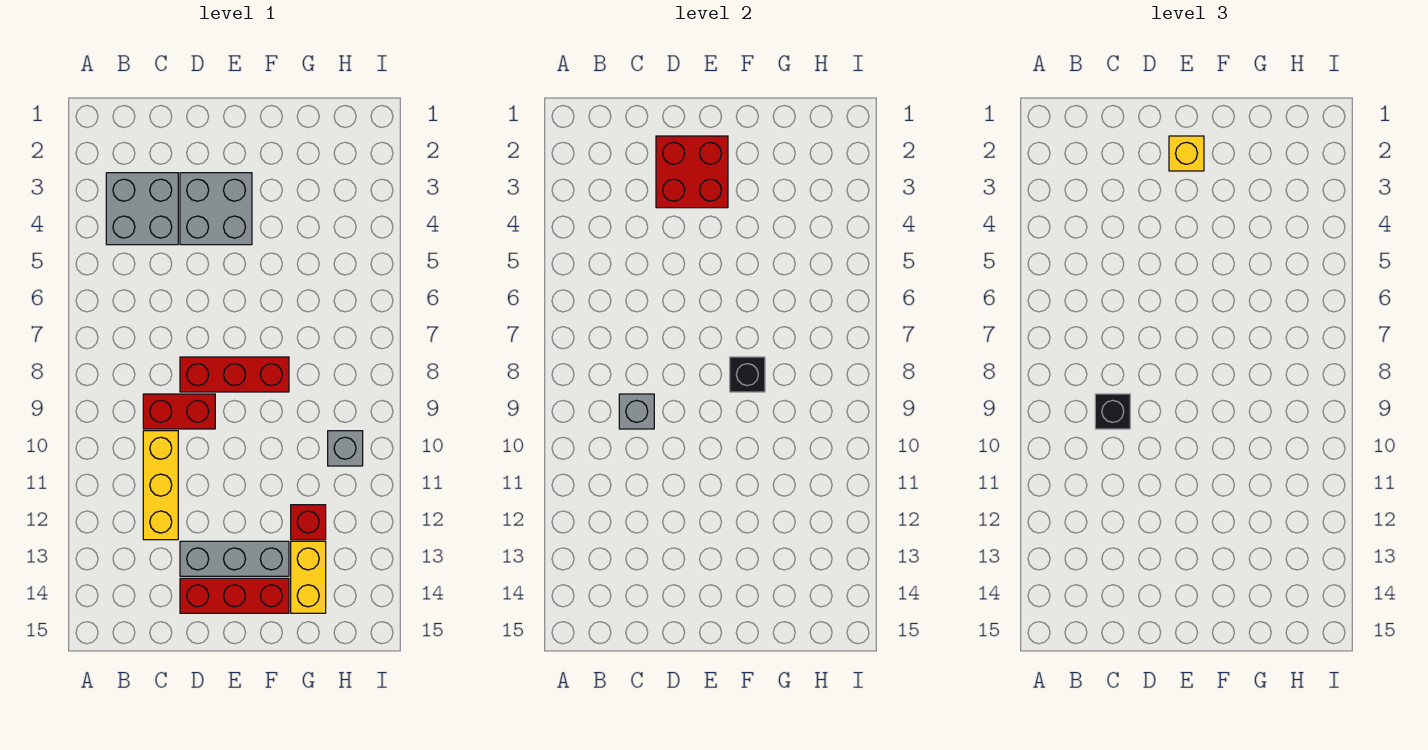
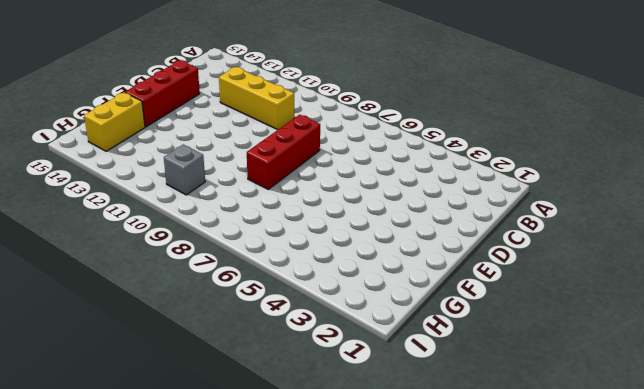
yellow 1x2 brick [84,93,145,151] -> yellow 1x2 brick turned to [291,541,326,613]
none -> grey 2x2 brick [106,173,178,245]
none -> red 1x2 brick [143,394,215,429]
none -> grey 2x2 brick [180,173,252,245]

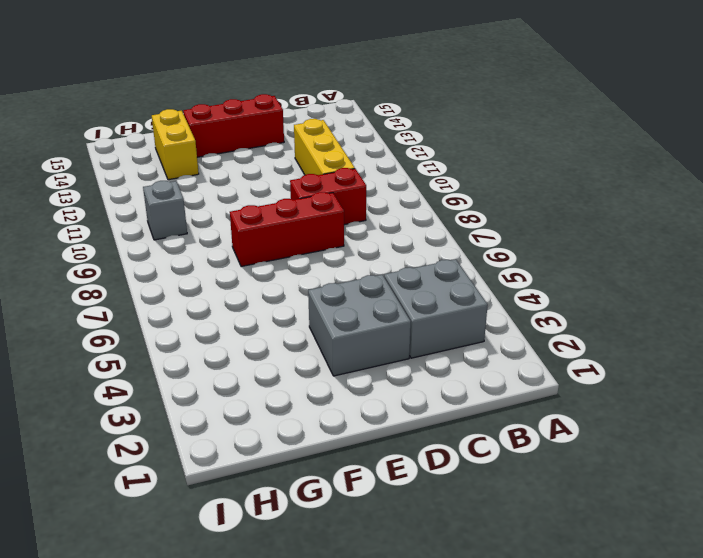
none -> grey 1x3 brick [180,541,289,576]
none -> red 1x1 brick [291,505,326,540]
none -> grey 1x1 brick [619,394,654,429]

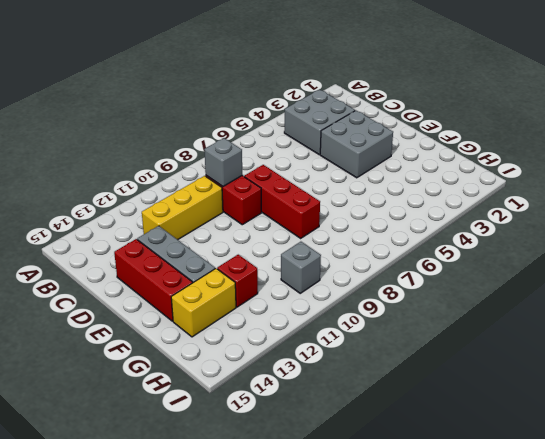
none -> red 2x2 brick [656,136,728,208]
none -> black 1x1 brick [730,357,765,392]
none -> black 1x1 brick [1095,394,1130,429]

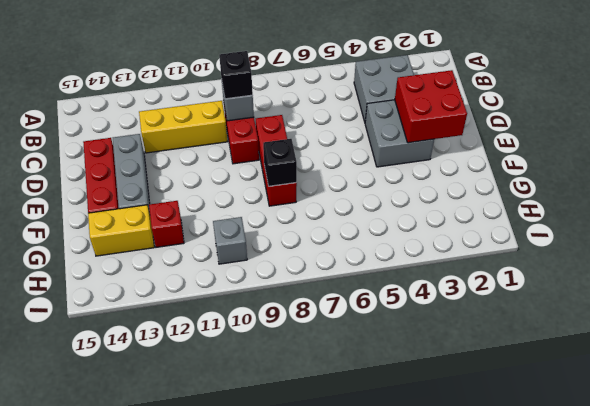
none -> yellow 1x1 brick [1169,136,1204,171]

